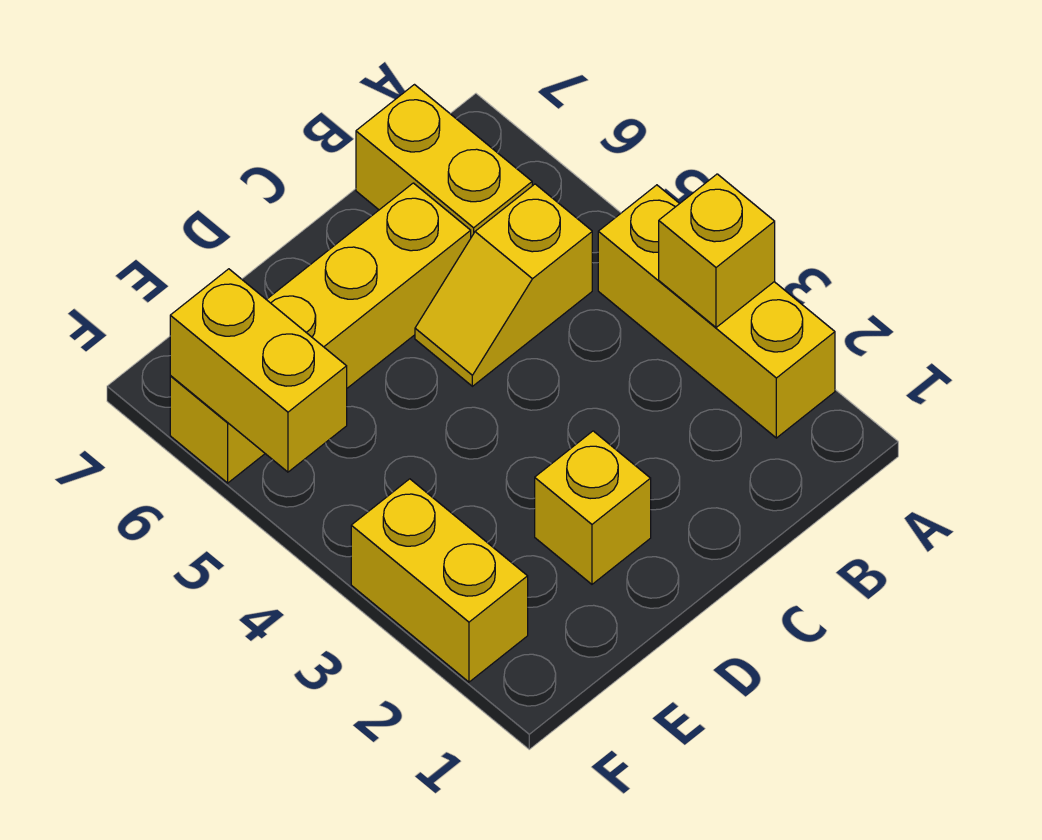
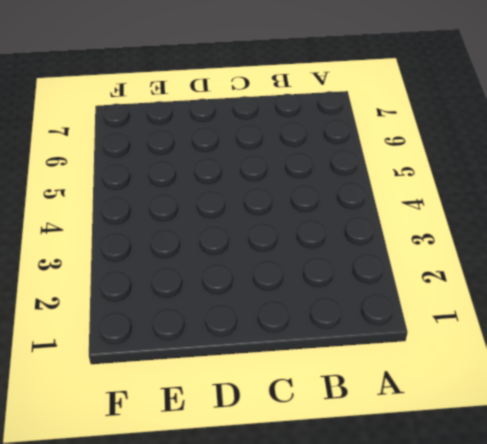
none -> yellow 1x3 brick [598,185,835,438]
none -> yellow 1x2 slope [415,184,592,386]

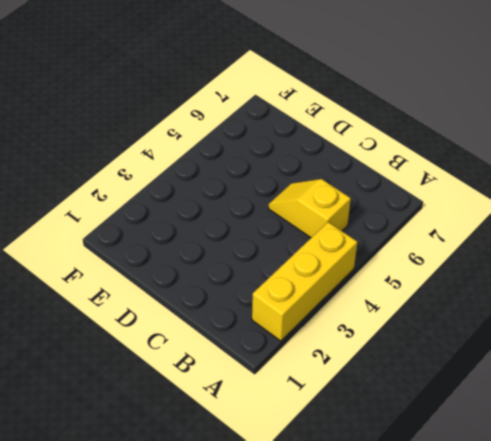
none -> yellow 1x2 brick [356,85,532,237]
none -> yellow 1x4 brick [170,183,471,483]

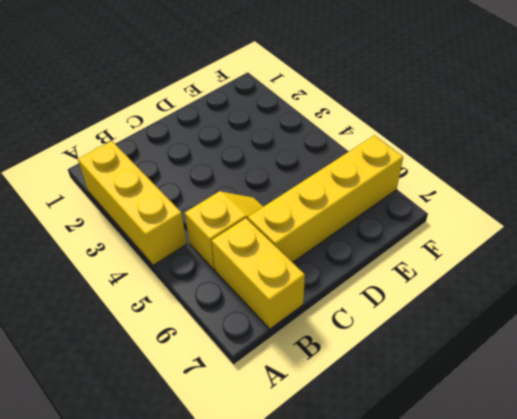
none -> yellow 1x1 brick [535,431,651,584]
none -> yellow 1x2 brick [351,479,528,682]

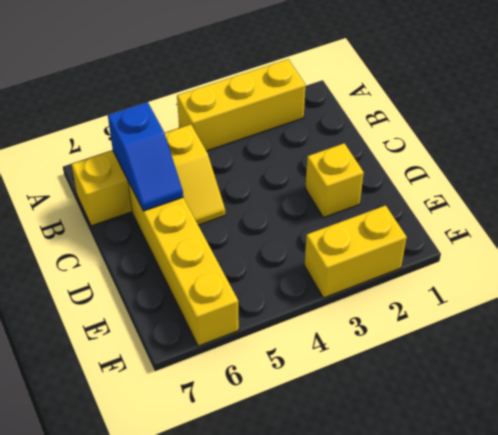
blue 1x2 slope [108,102,183,211] -> none
none -> yellow 1x1 brick [659,174,775,327]
none -> yellow 1x2 brick [170,269,347,472]

